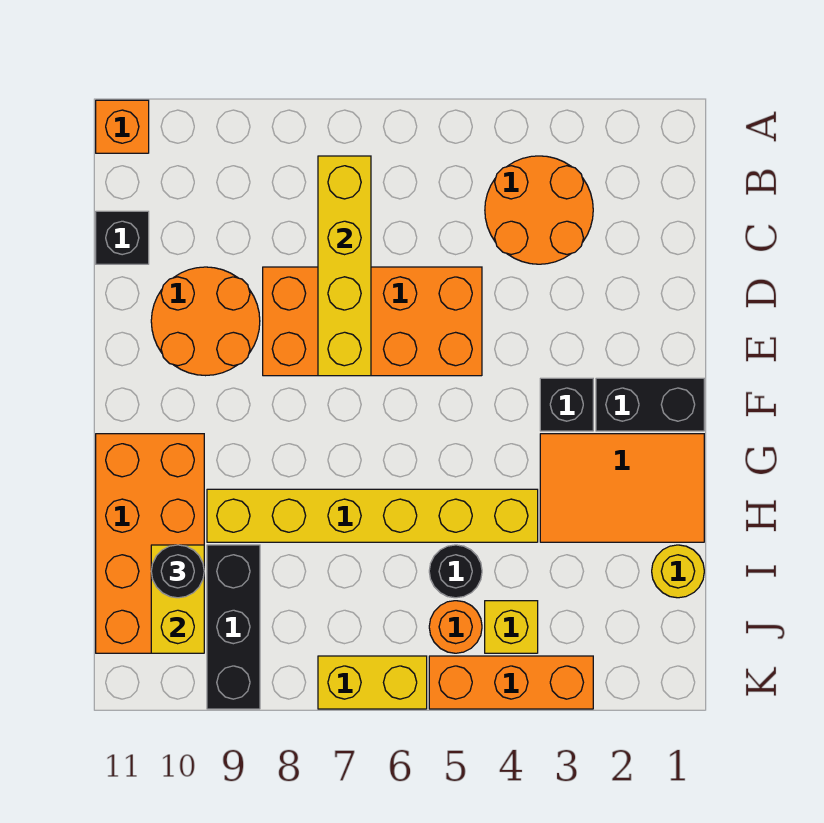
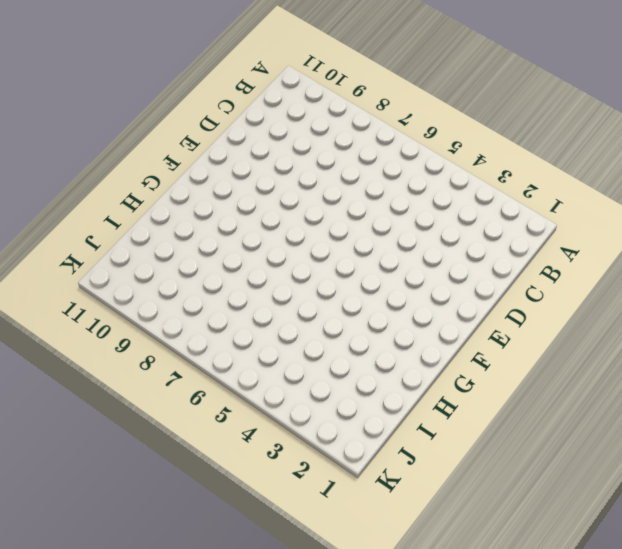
none -> orange 1x1 brick [96,100,149,153]
none -> orange 2x2 round brick [485,156,593,264]
none -> black 1x1 brick [96,211,149,264]

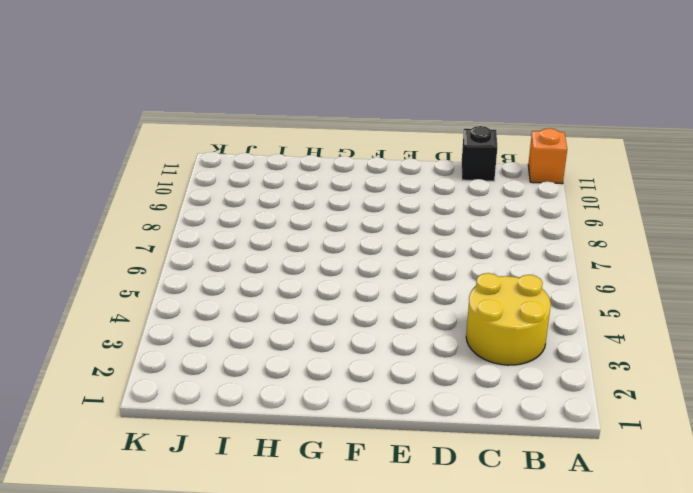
yellow 2x2 round brick [466,273,551,365] -> orange 2x2 round brick [485,156,593,264]
none -> orange 2x4 brick [263,267,482,376]
none -> orange 2x2 round brick [151,267,260,376]
none -> black 1x2 brick [596,378,704,431]

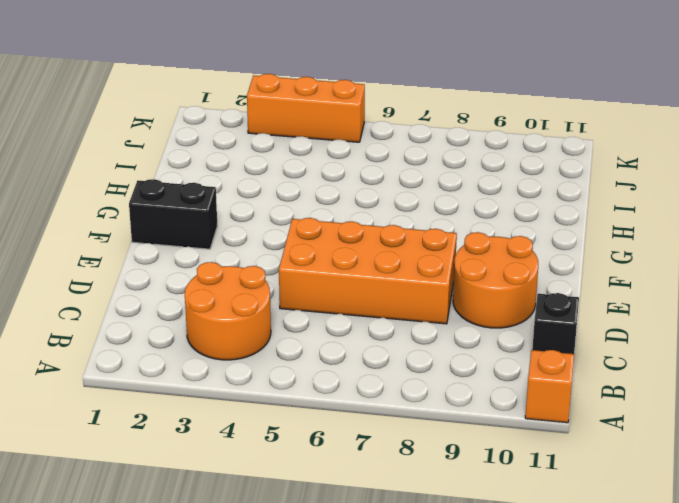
none -> black 1x1 brick [540,378,593,431]
none -> orange 2x3 tile [540,434,704,542]
none -> orange 2x4 brick [96,434,204,653]

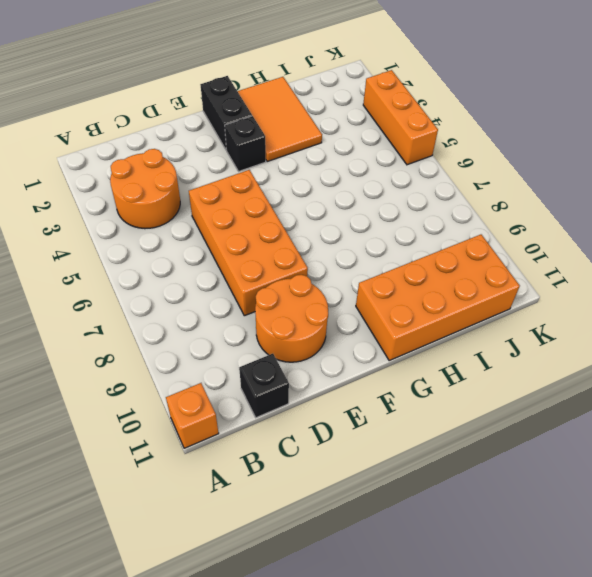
none -> yellow 1x6 brick [207,489,538,542]
none -> yellow 1x1 round brick [652,545,704,598]
none -> black 1x1 round brick [429,545,482,598]

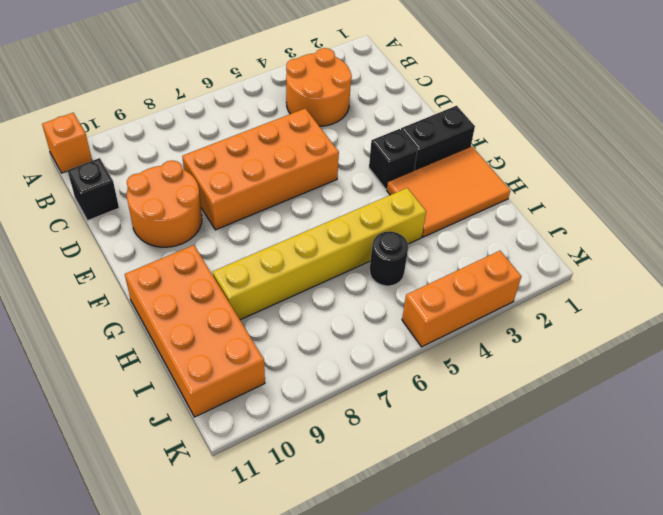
none -> yellow 1x1 round brick [652,545,704,598]
none -> black 1x3 brick [207,545,260,709]
none -> yellow 1x1 brick [485,601,538,653]

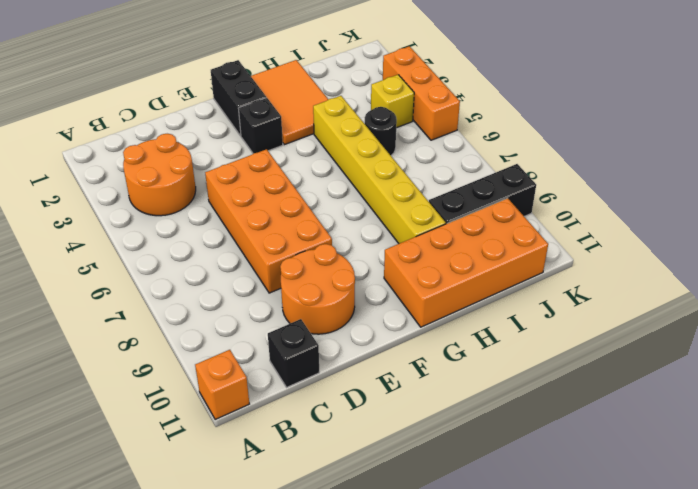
none -> yellow 1x1 round brick [652,545,704,598]
none -> orange 1x1 round brick [429,601,482,653]
none -> yellow 1x2 brick [318,656,427,709]

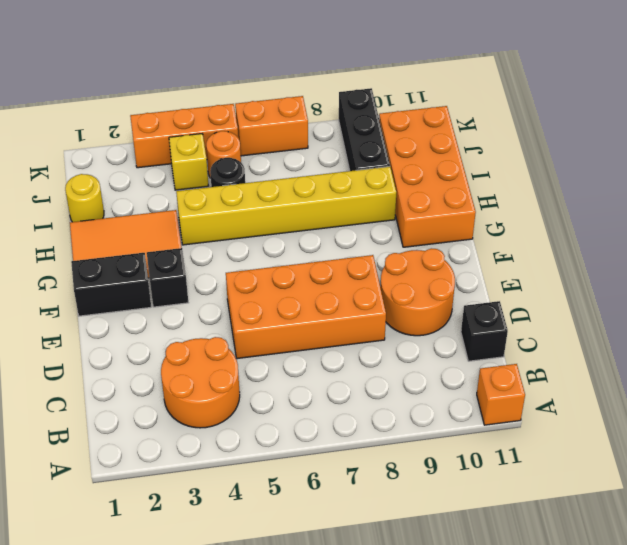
orange 1x2 brick [235,96,308,156] -> yellow 1x2 brick [318,656,427,709]
none -> yellow 1x4 brick [318,156,371,376]
none -> yellow 1x2 brick [151,545,204,653]
none -> black 1x1 round brick [151,545,204,598]

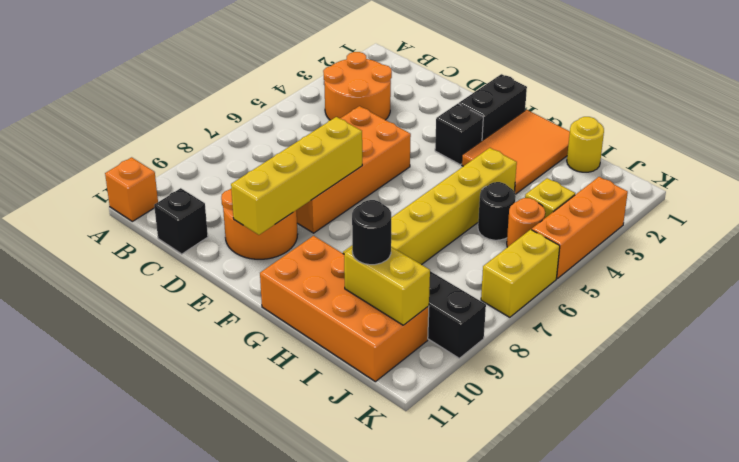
yellow 1x4 brick [231,117,362,235] -> yellow 1x4 brick turned to [318,156,371,376]

